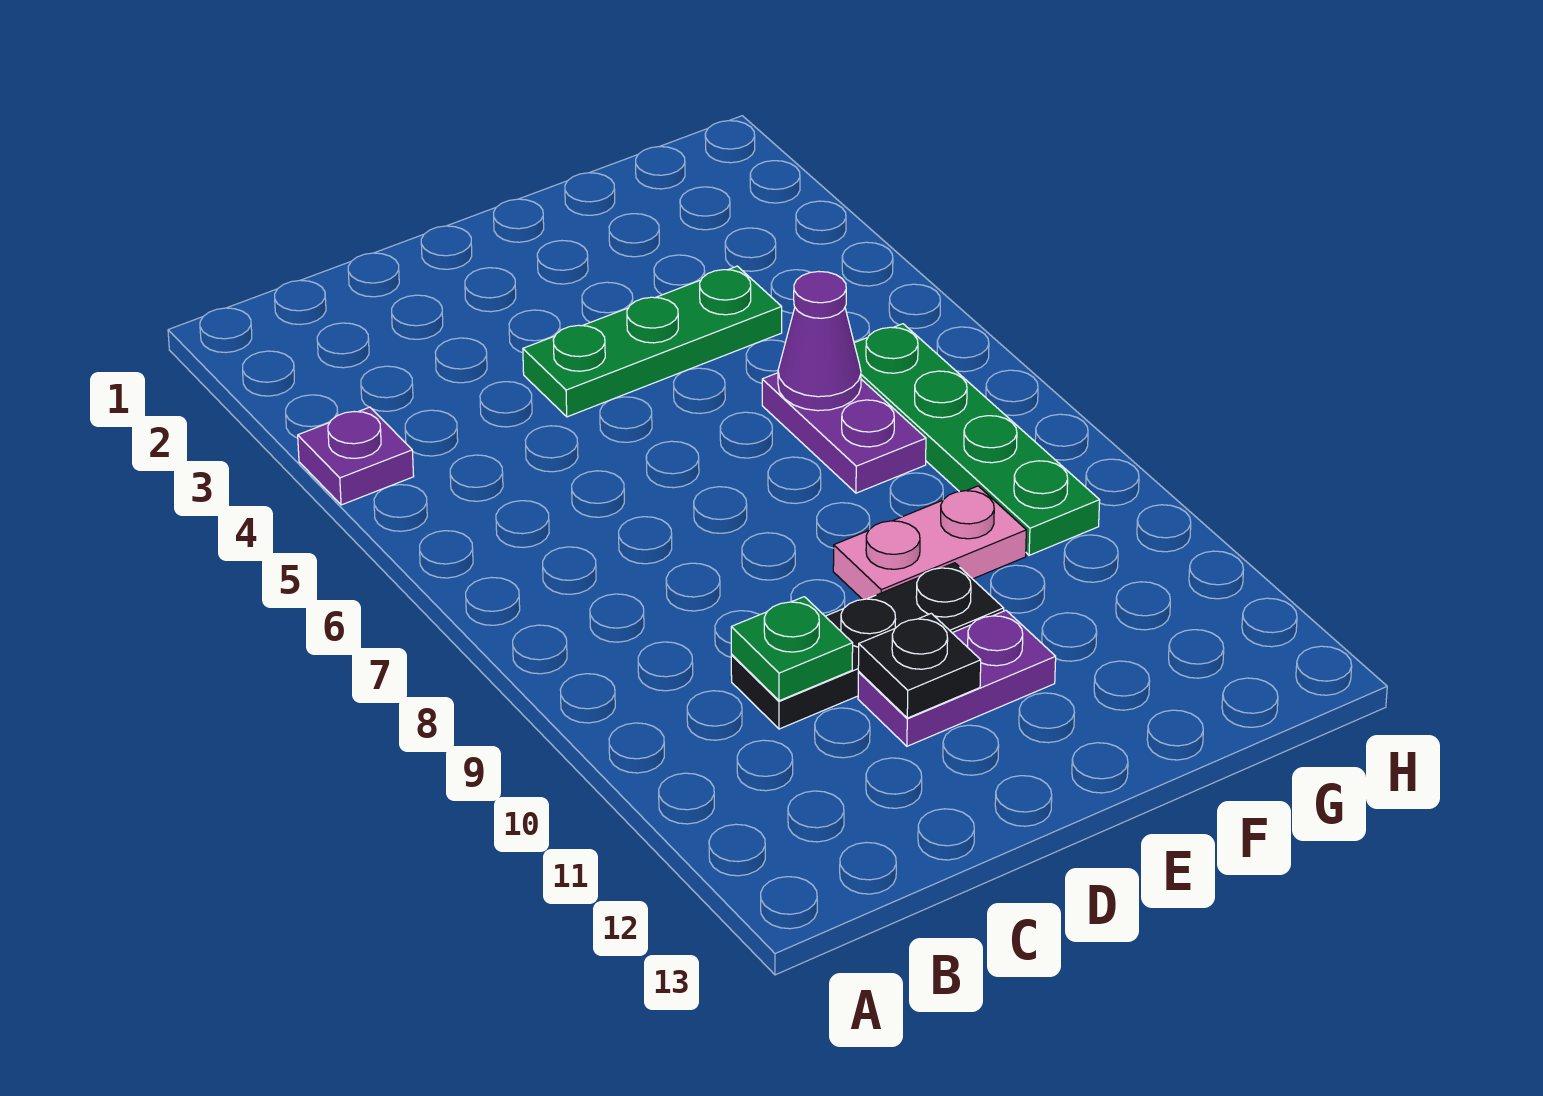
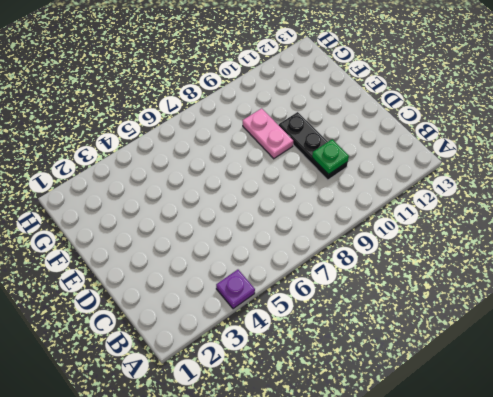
none -> green 1x3 plate [523,266,782,417]
none -> purple 1x2 plate [858,610,1056,746]

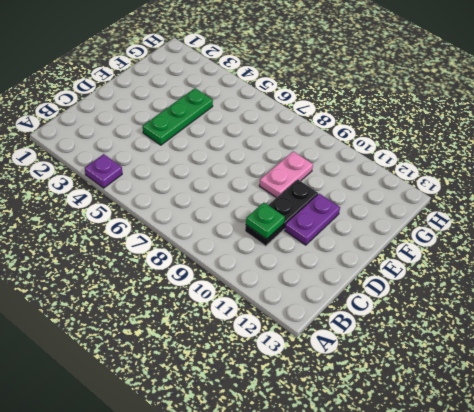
none -> purple 1x2 plate [762,373,926,493]
none -> green 1x4 plate [854,324,1100,555]

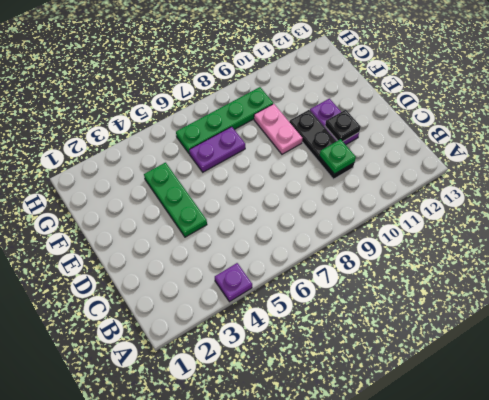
none -> purple 1x1 cone [778,271,861,411]

